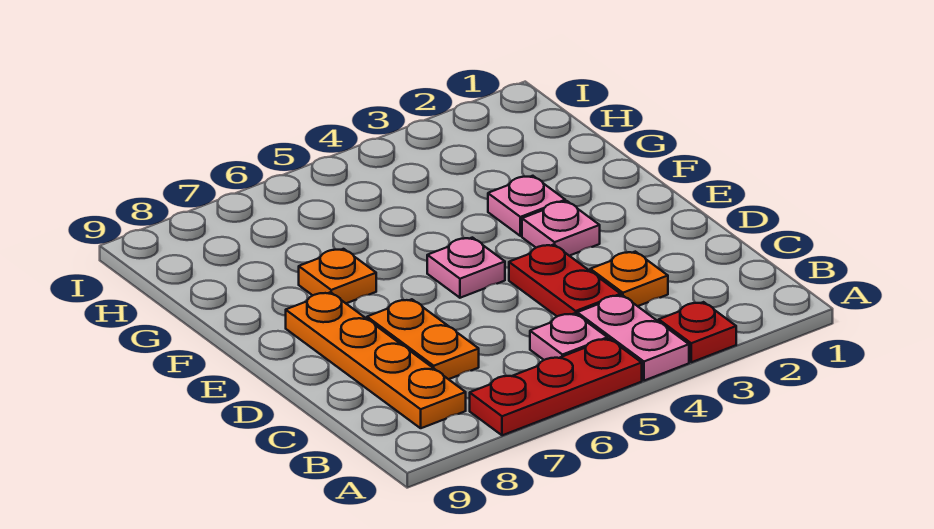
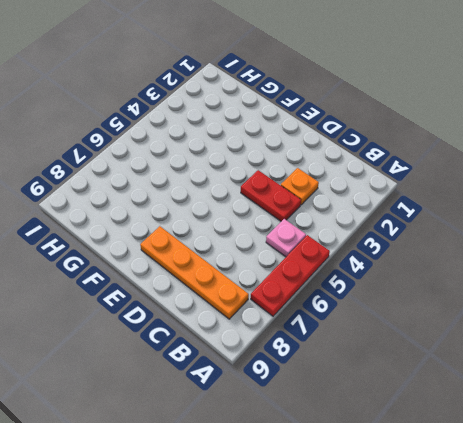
none -> red 1x1 plate [659,302,736,362]
none -> pink 1x2 plate [577,295,689,381]
none -> orange 1x2 plate [367,299,479,379]

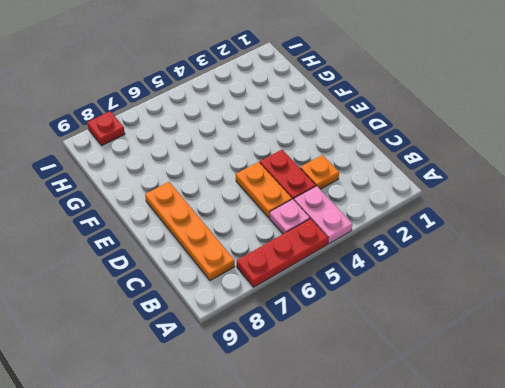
orange 1x2 plate [236,162,292,218] -> orange 1x2 plate moved to [367,299,479,379]
red 1x1 plate [87,111,125,145] -> red 1x1 plate moved to [659,302,736,362]
none -> pink 1x1 plate [522,201,600,256]
none -> pink 1x1 plate [427,238,505,298]
none -> pink 1x1 plate [488,176,565,236]

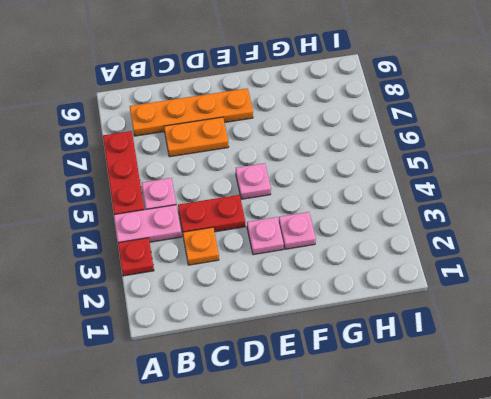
none -> orange 1x1 plate [299,249,376,303]

